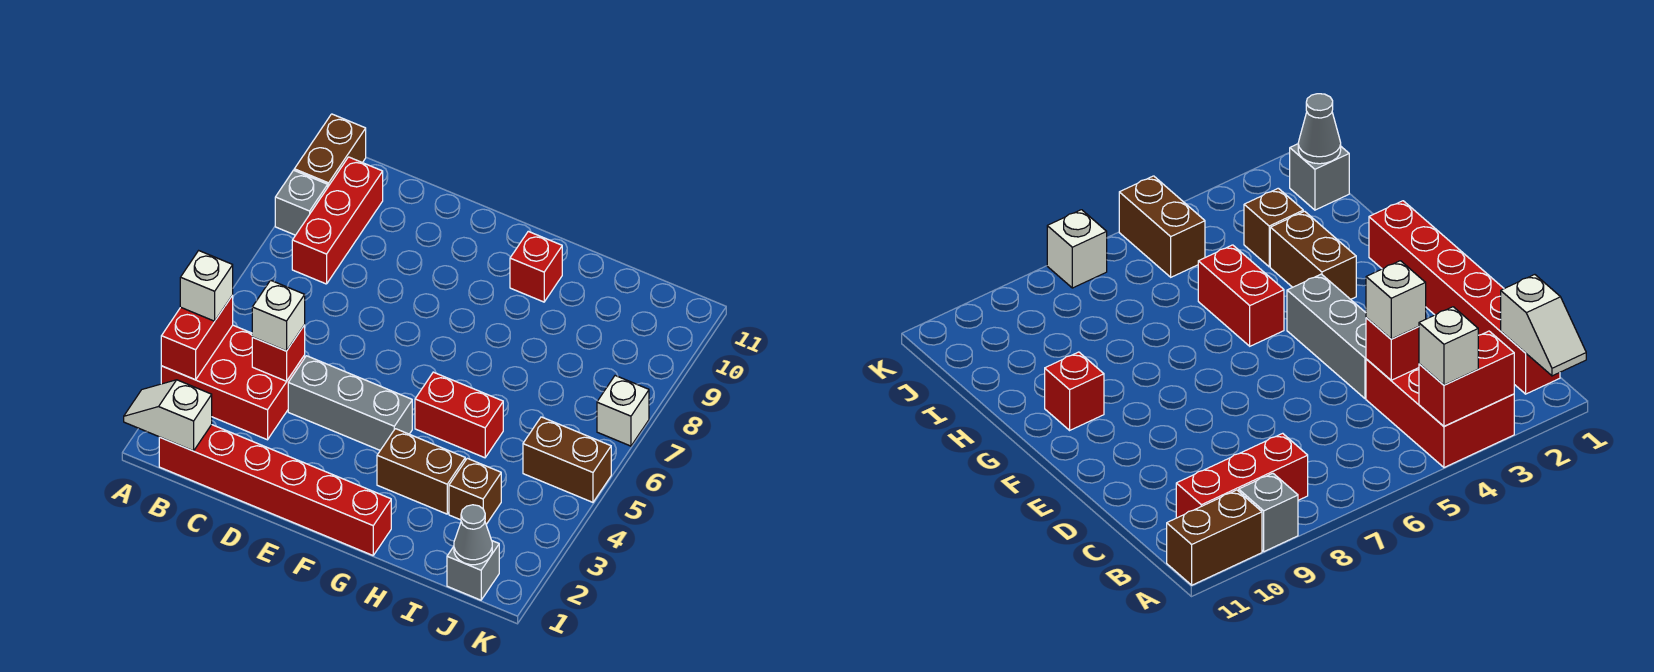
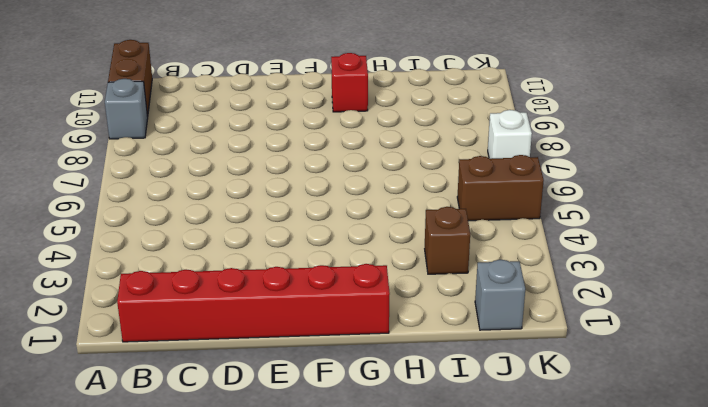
none -> red 2x3 brick [161,325,305,440]
none -> red 1x3 brick [292,157,383,284]
none -> grey 1x3 brick [288,356,412,450]

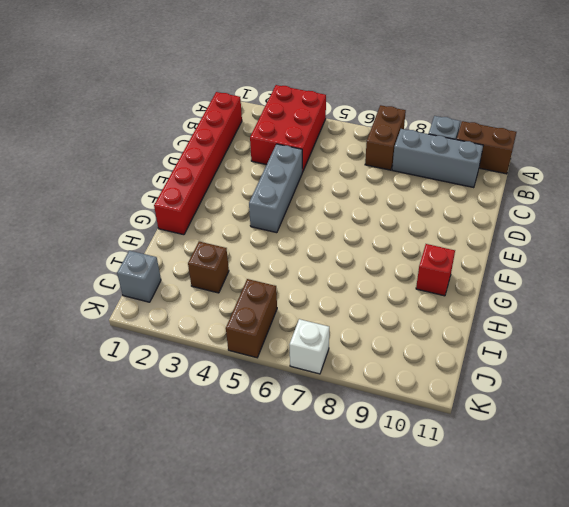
brown 1x2 brick [365,105,406,170] -> brown 1x2 brick moved to [377,429,465,514]
grey 1x3 brick [392,129,483,188] -> red 1x3 brick [292,157,383,284]
none -> red 1x2 brick [415,372,503,458]
none -> white 1x2 slope [124,380,212,451]
none -> red 1x2 brick [161,295,233,380]

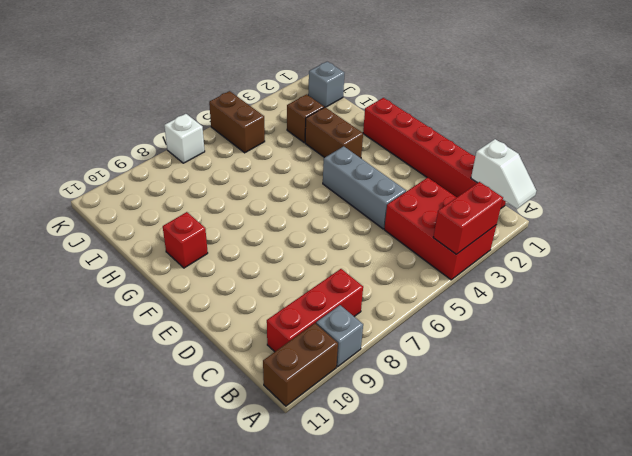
none -> red 1x2 brick [415,372,503,458]
none -> red 1x1 brick [252,325,305,381]
none -> grey 1x1 cone [454,505,492,565]

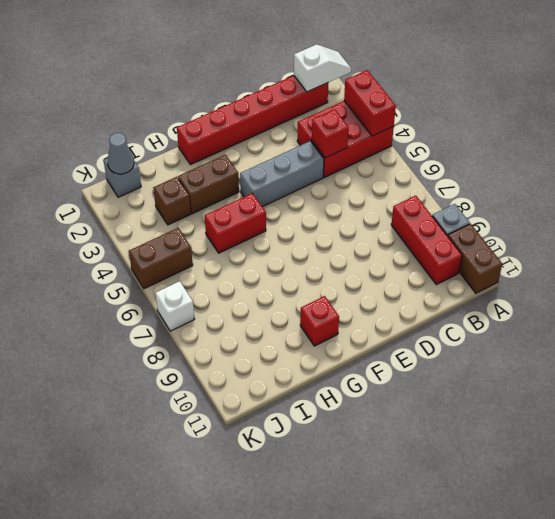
none -> white 1x1 brick [180,251,233,321]
none -> white 1x1 brick [252,280,305,351]

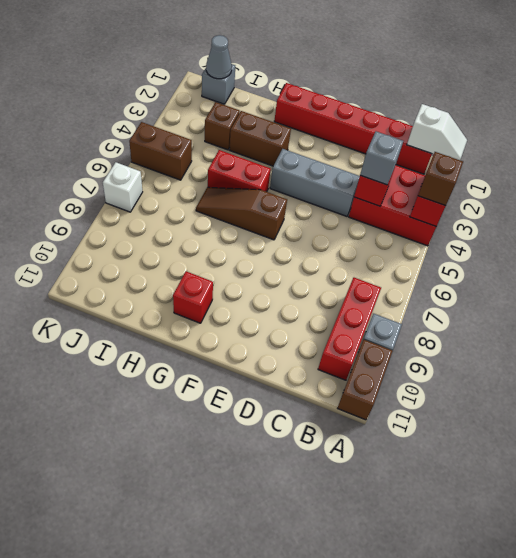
brown 1x1 brick [418,152,463,206] -> white 1x1 brick [180,251,233,321]
grey 1x1 brick [360,131,403,185] -> white 1x1 brick [252,280,305,351]
brown 1x3 slope [196,187,287,240] -> none

